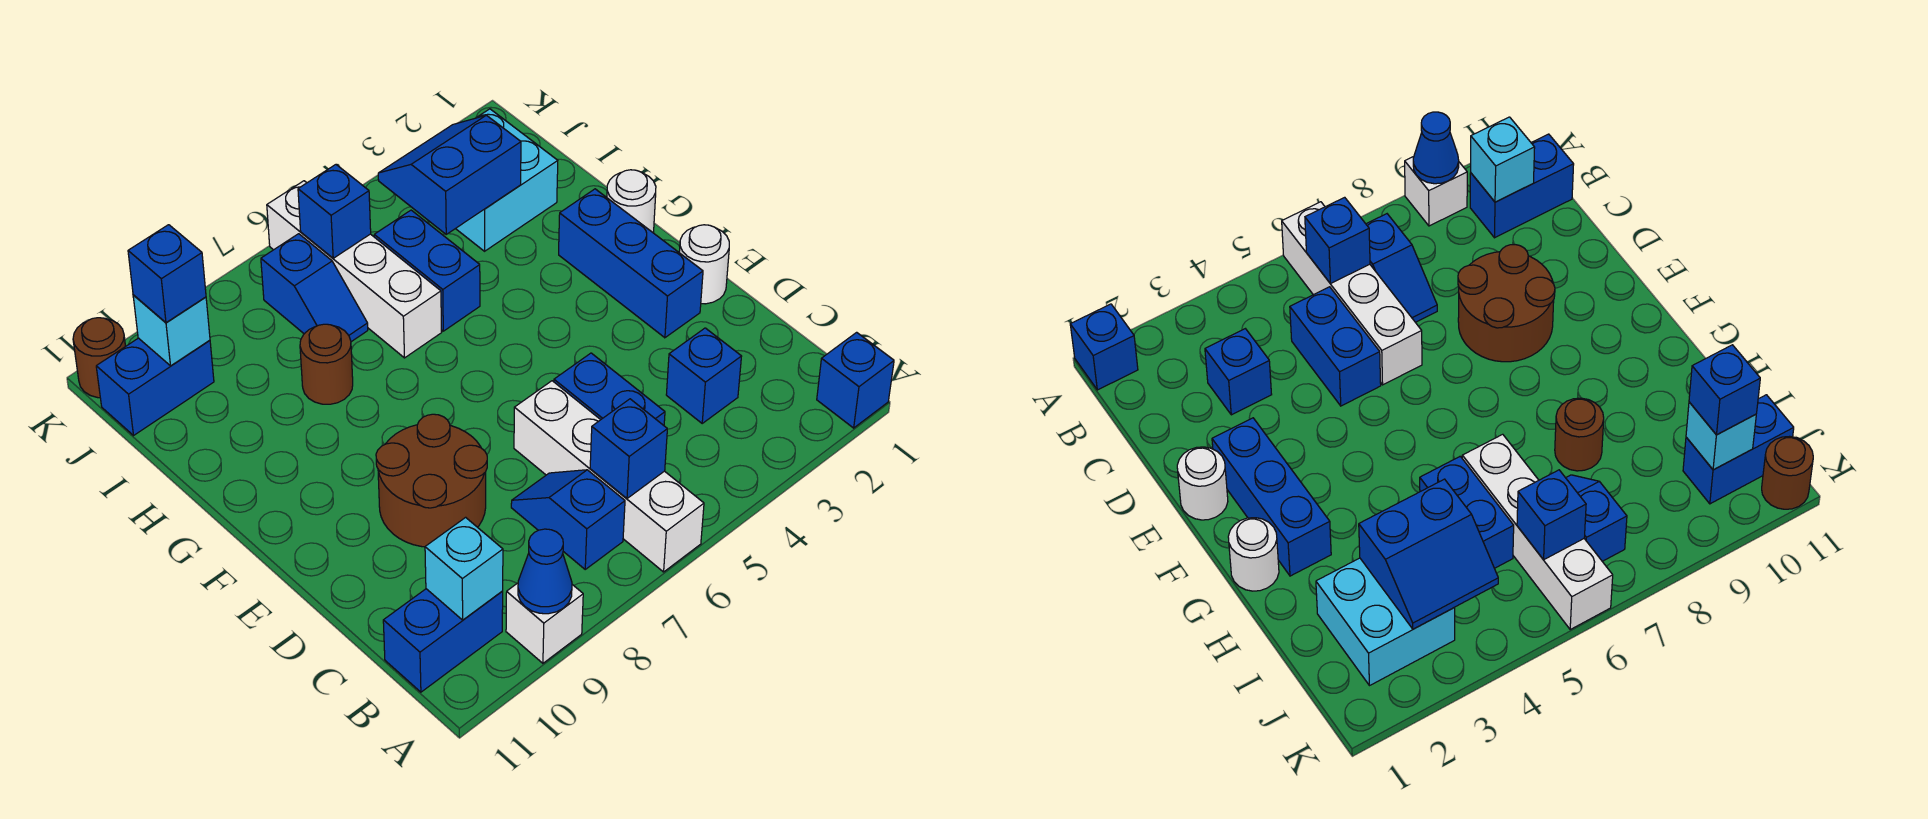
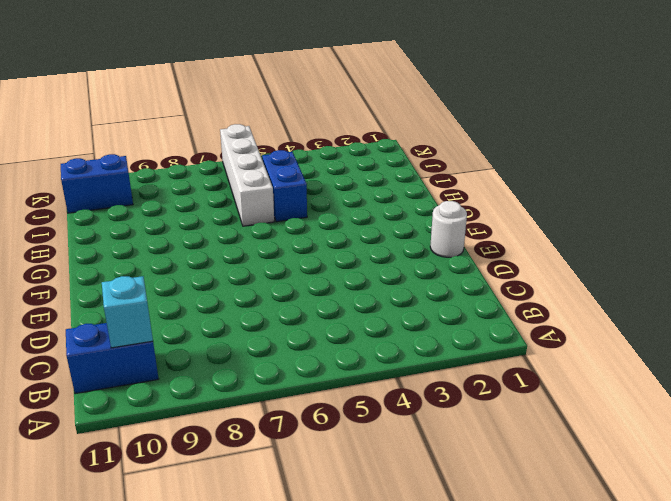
none -> blue 1x1 brick [817,332,894,428]
none -> white 1x4 brick [514,381,704,572]
none -> white 1x1 brick [506,583,583,663]

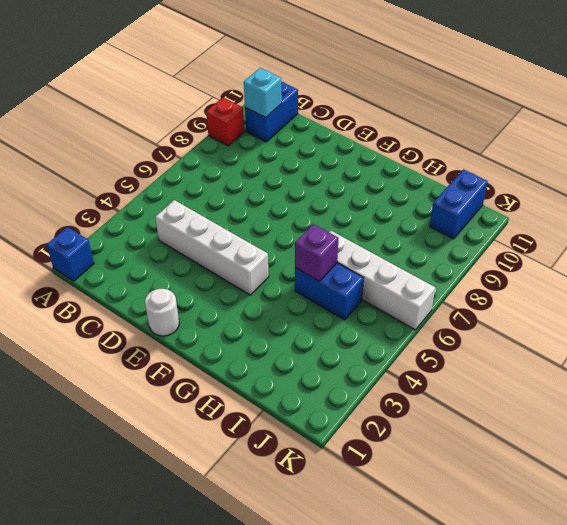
red 1x1 brick [206,98,244,146] -> white 1x1 brick [506,583,583,663]
white 1x4 brick [155,200,269,295] -> white 1x4 brick moved to [514,381,704,572]
purple 1x1 brick [295,224,338,281] -> none
none -> blue 1x2 slope [511,470,625,569]
none -> blue 1x1 brick [666,328,742,423]
none -> blue 1x2 brick [554,353,665,425]

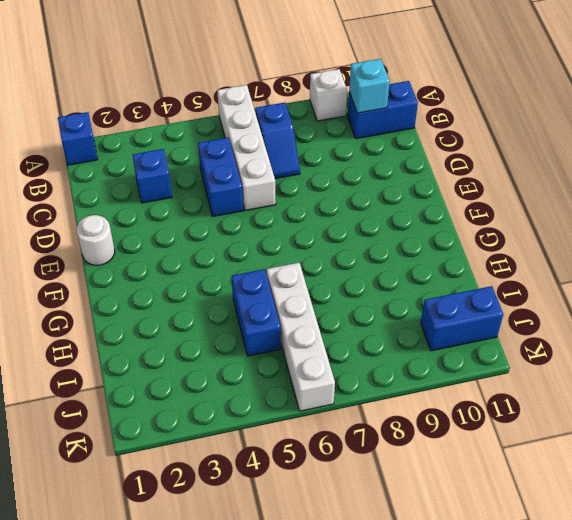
none -> brown 2x2 round brick [376,414,487,547]
none -> blue 1x3 brick [559,189,703,338]
none -> white 1x1 round brick [607,170,656,233]

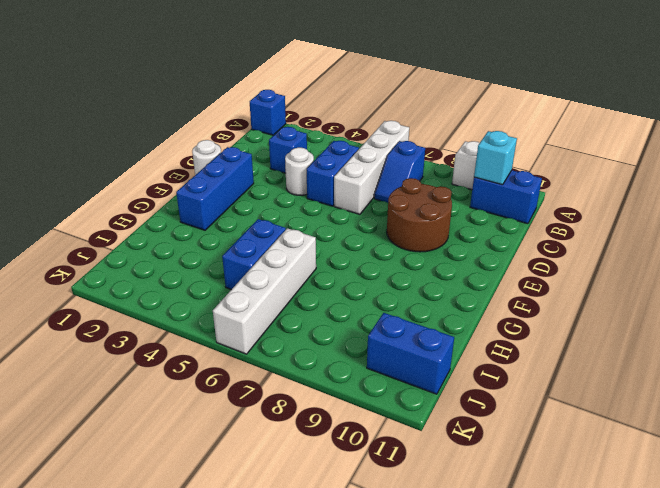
white 1x1 round brick [285,148,314,195] -> white 1x1 round brick moved to [607,170,656,233]
none -> brown 1x1 round brick [300,324,353,404]
none -> cyan 2x2 brick [456,109,558,251]
none -> blue 1x2 slope [261,234,368,342]

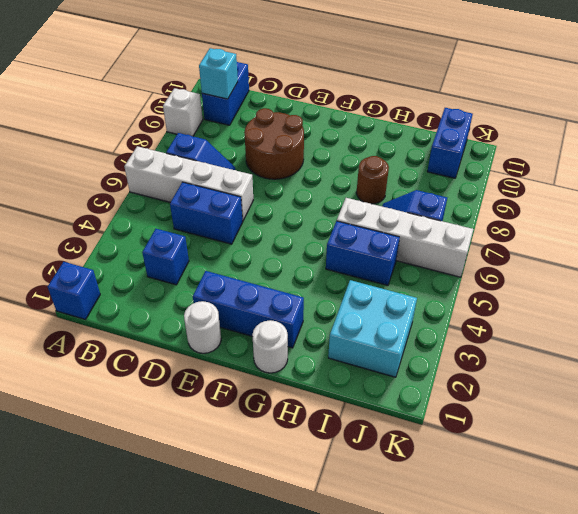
none -> brown 1x1 round brick [73,318,126,398]
none -> blue 1x1 cone [518,529,572,614]
none -> blue 1x1 brick [590,399,667,498]

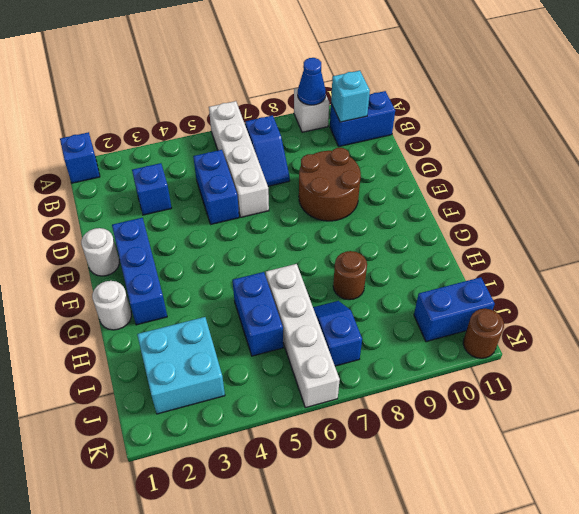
none -> blue 1x1 brick [590,399,667,498]
none -> blue 2x2 slope [378,115,521,234]
none -> blue 1x1 brick [298,165,371,258]

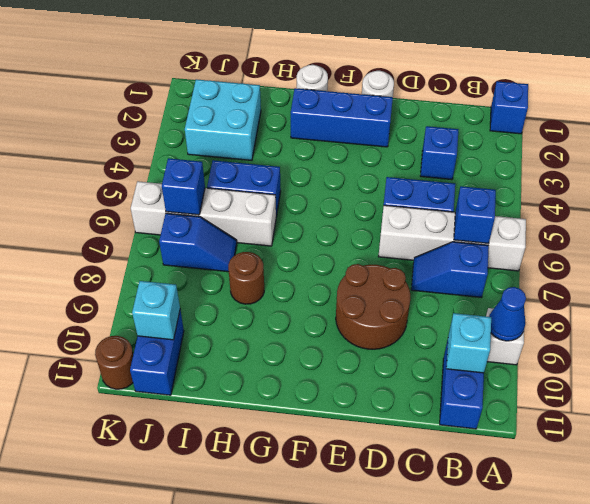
none -> blue 2x2 slope [378,115,521,234]
none -> blue 1x1 brick [128,225,206,323]

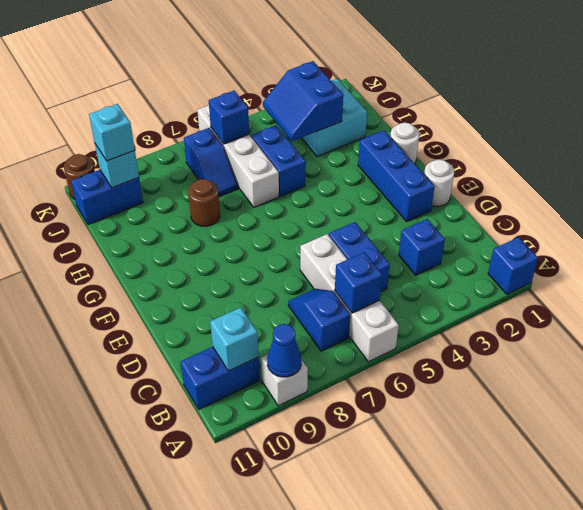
blue 2x2 slope [263,61,343,141] -> blue 2x2 slope turned to [378,115,521,234]
cyan 1x1 brick [89,104,135,161] -> blue 1x1 brick [128,225,206,323]
none -> brown 2x2 round brick [376,414,487,547]

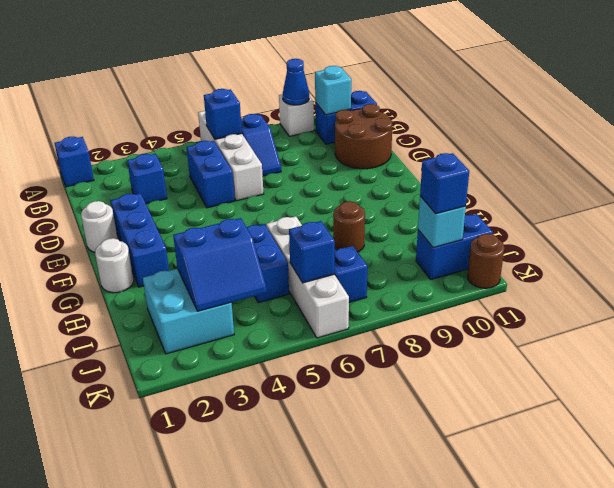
brown 2x2 round brick [335,104,392,169] -> brown 2x2 round brick moved to [376,414,487,547]

